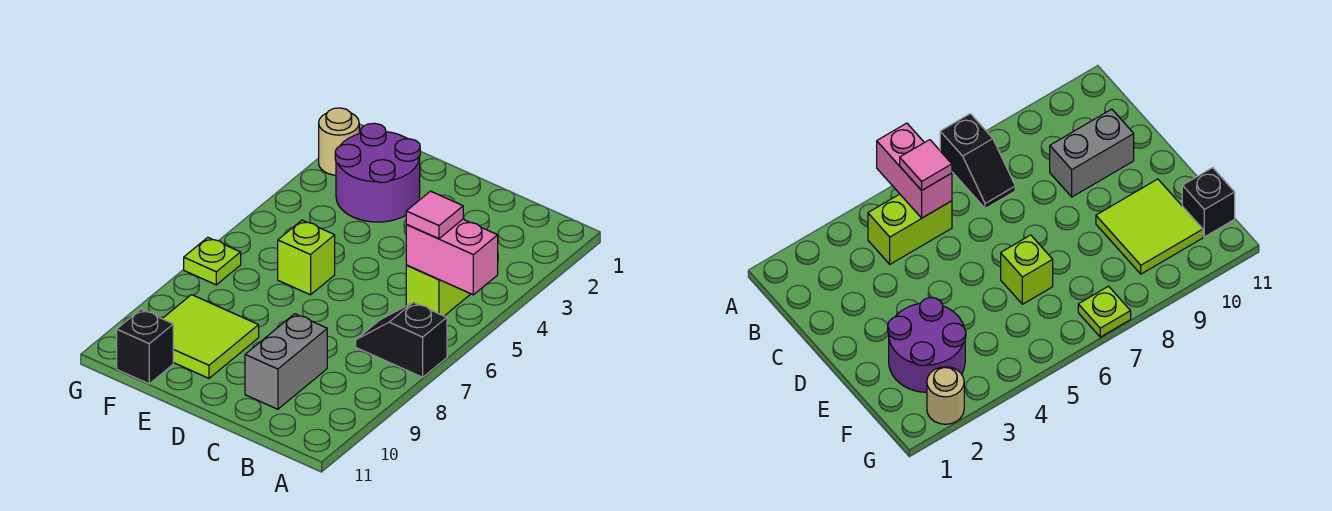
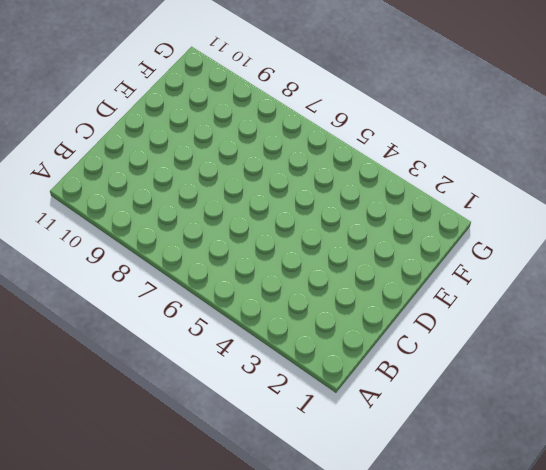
none -> black 1x2 slope [356,302,447,377]
none -> lime 1x2 brick [406,266,470,316]

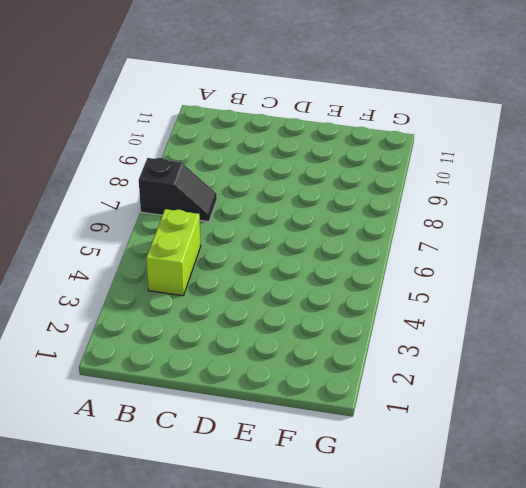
none -> grey 1x2 brick [245,314,327,409]
none -> purple 2x2 round brick [335,123,420,222]

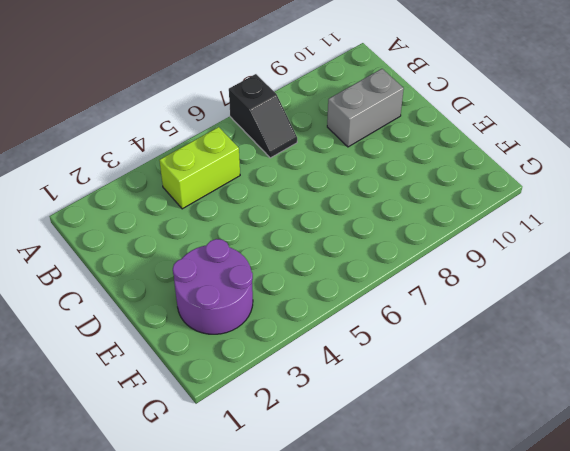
none -> lime 1x1 brick [278,220,335,295]
none -> lime 2x2 tile [162,295,259,378]

